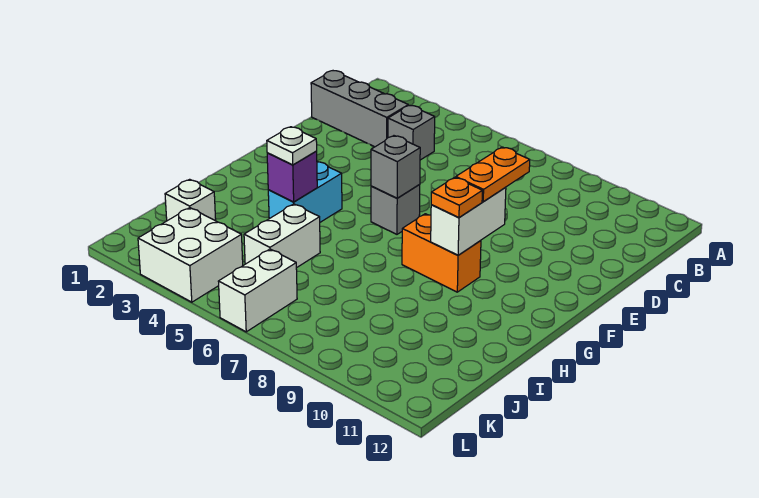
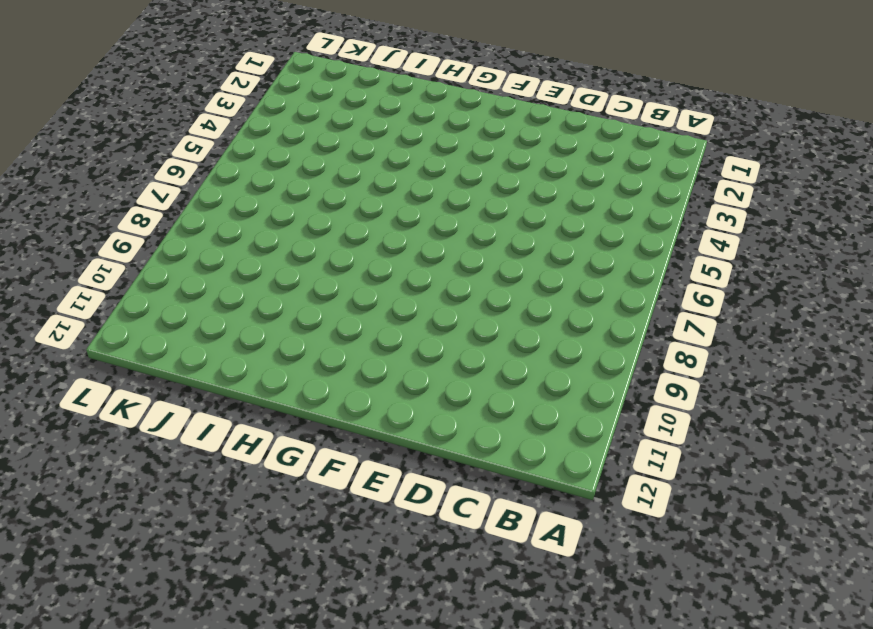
none -> grey 1x3 brick [311,71,408,147]
none -> grey 1x1 brick [388,105,435,160]
none -> grey 1x1 brick [371,185,420,234]

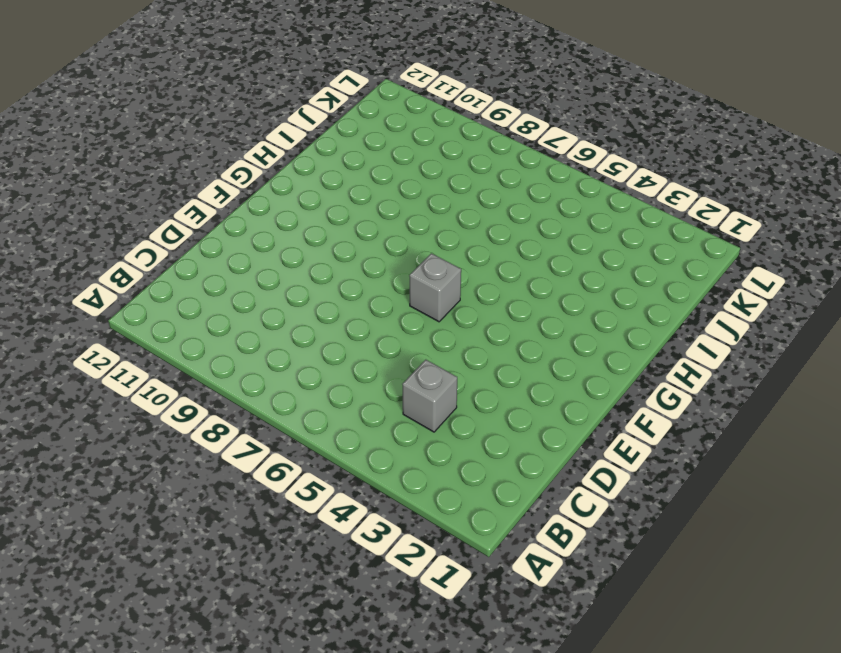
none -> grey 1x3 brick [311,71,408,147]
none -> cyan 1x2 brick [268,162,342,222]
none -> orange 1x2 brick [402,214,481,292]

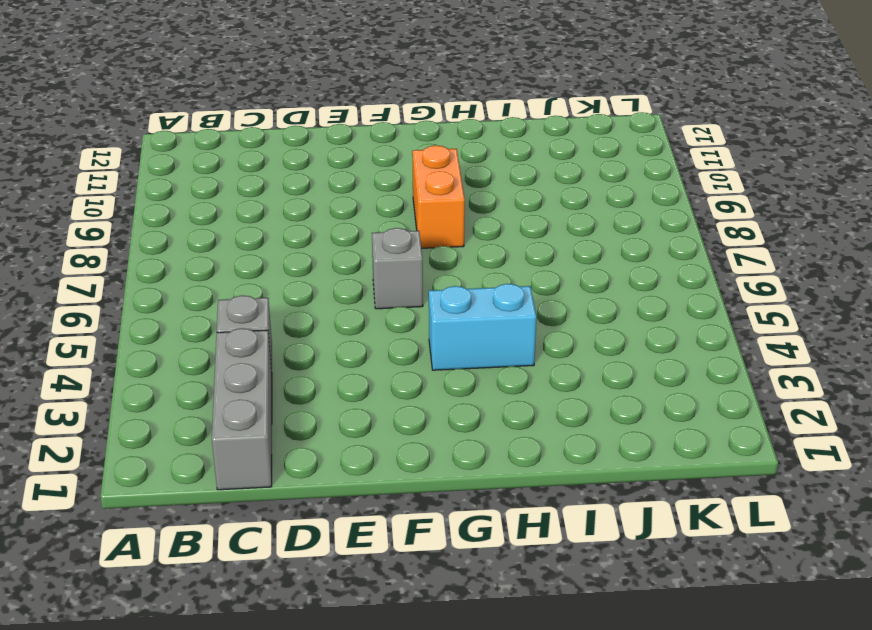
none -> white 1x2 brick [244,204,320,268]
none -> white 1x1 brick [165,179,216,221]
none -> white 2x2 brick [138,208,243,302]

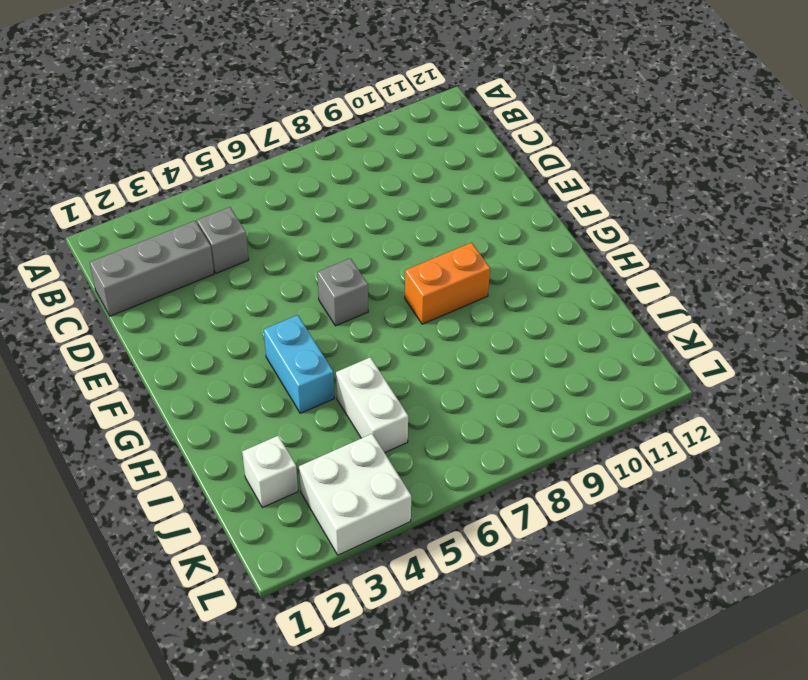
none -> white 1x2 brick [218,249,297,332]
none -> grey 1x1 brick [371,136,420,198]
none -> white 1x2 brick [431,187,506,255]

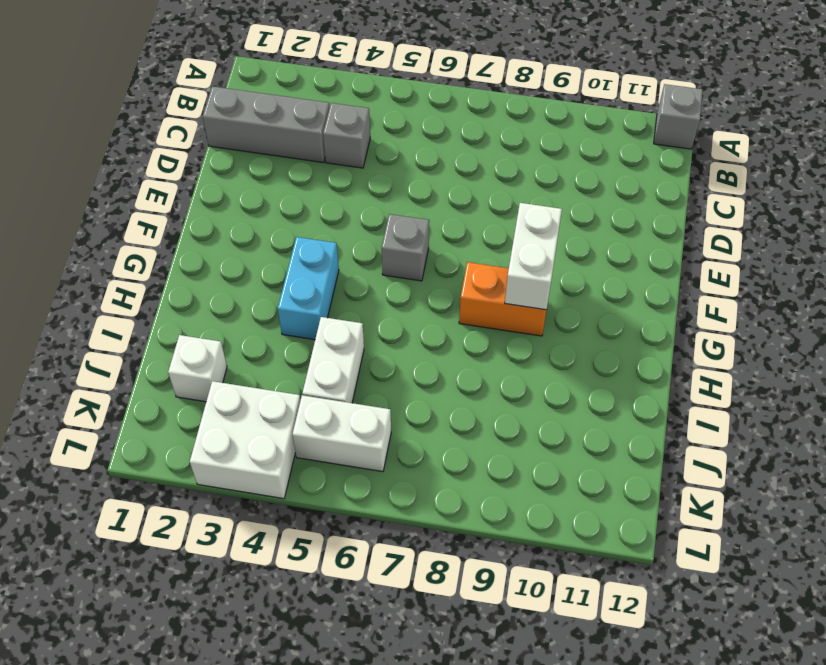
grey 1x1 brick [654,84,703,149] -> grey 1x1 brick moved to [371,136,420,198]
white 1x2 brick [292,395,391,472] -> white 1x2 brick turned to [218,249,297,332]
none -> purple 1x1 brick [267,151,317,202]
none -> orange 1x2 plate [456,147,530,202]
none -> orange 1x1 plate [431,177,482,218]

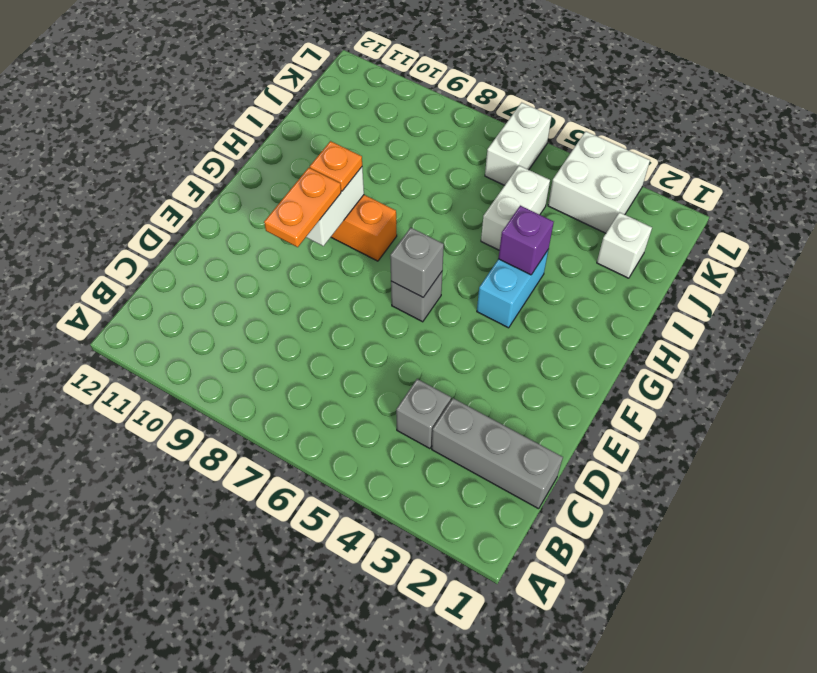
none -> white 1x1 plate [267,127,317,165]

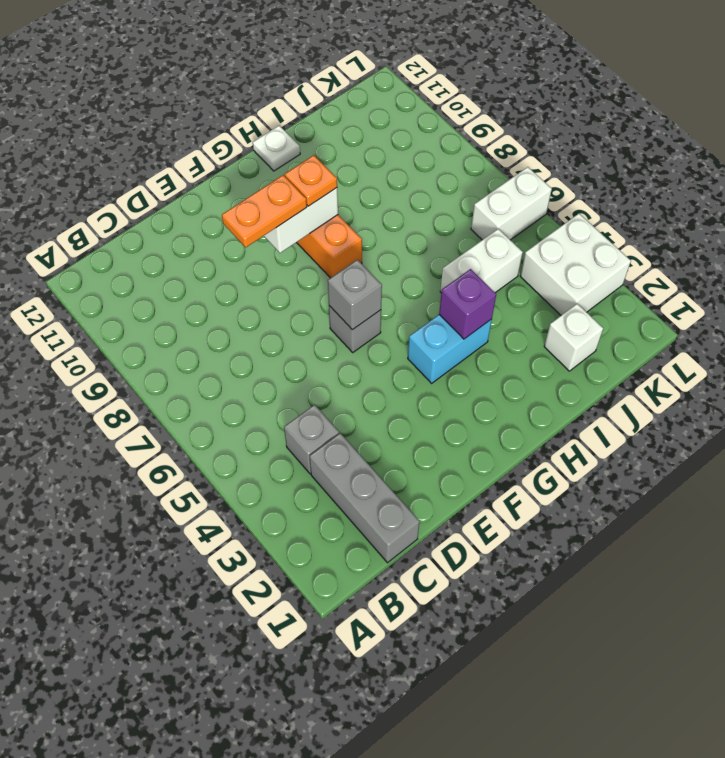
white 1x1 plate [253,126,300,171] -> white 1x1 plate moved to [267,127,317,165]

